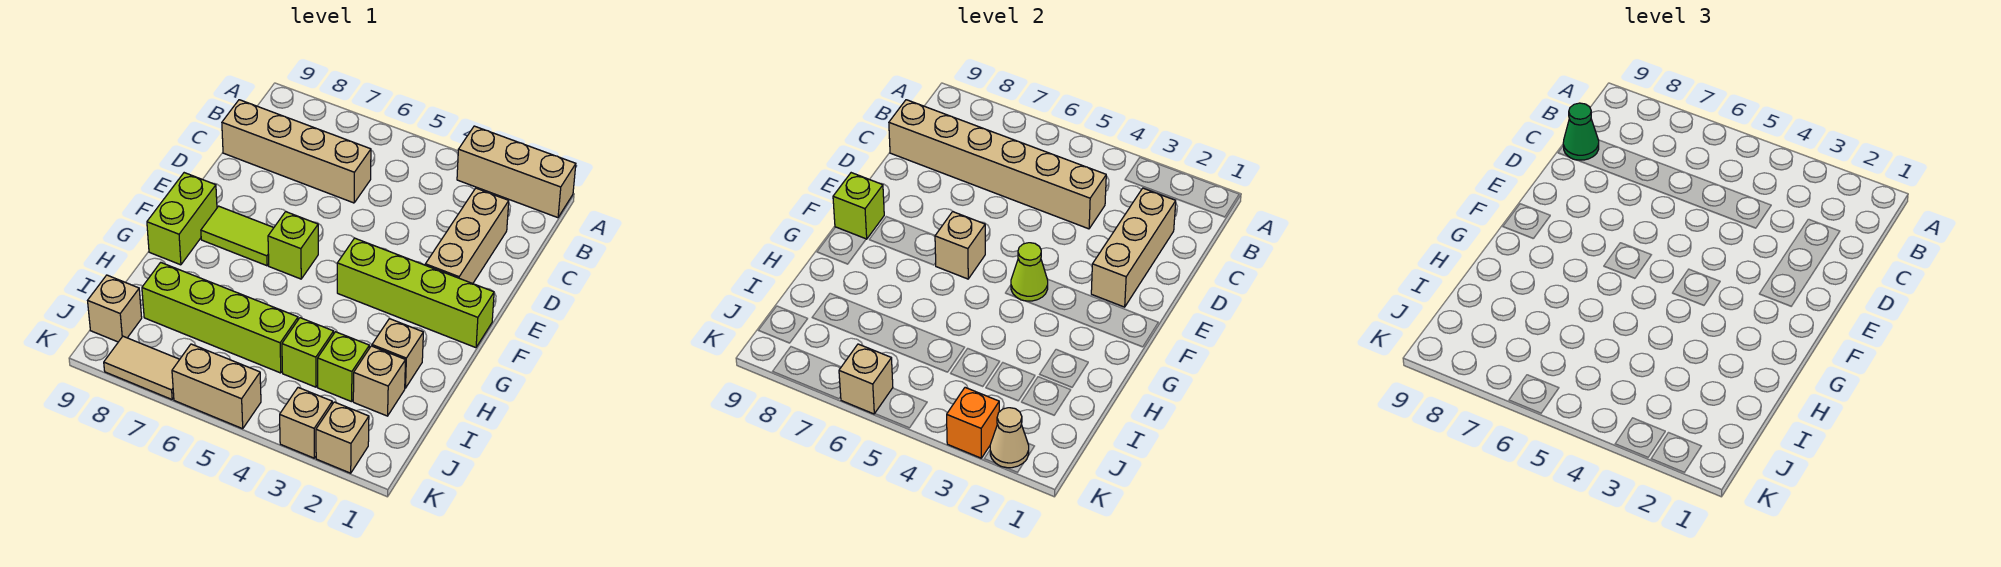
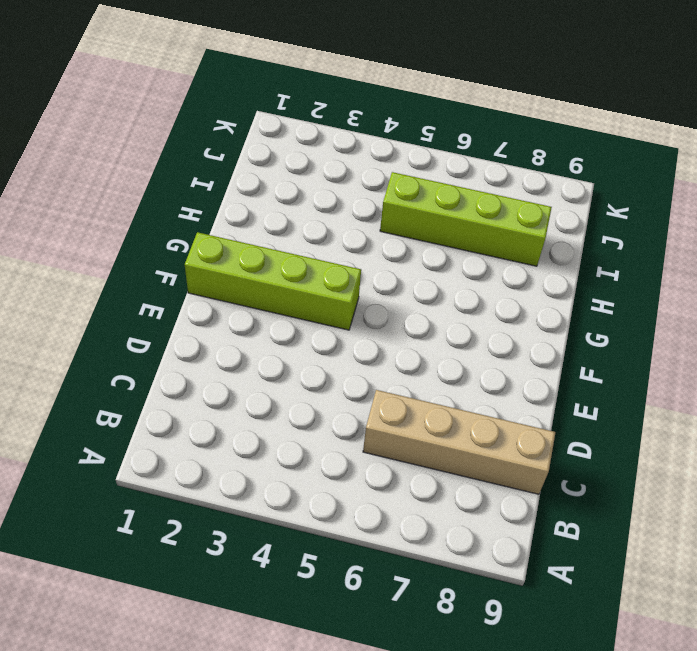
none -> tan 1x3 brick [457,126,576,218]
none -> tan 1x3 brick [425,188,509,284]
none -> lime 1x1 brick [268,212,318,279]

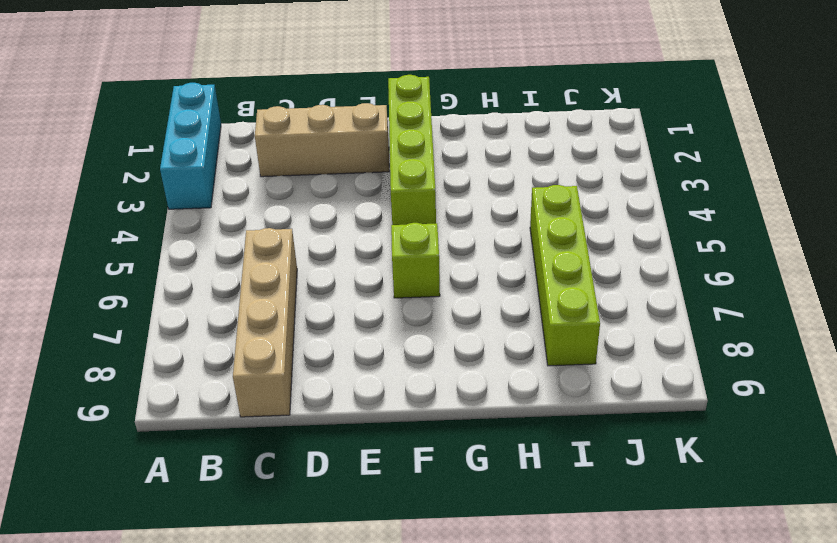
cyan 1x3 brick [160,83,221,209] -> tan 1x3 brick [457,126,576,218]
none -> lime 1x2 tile [201,206,274,266]
none -> lime 1x2 brick [147,173,217,265]
none -> tan 1x1 brick [372,319,423,388]

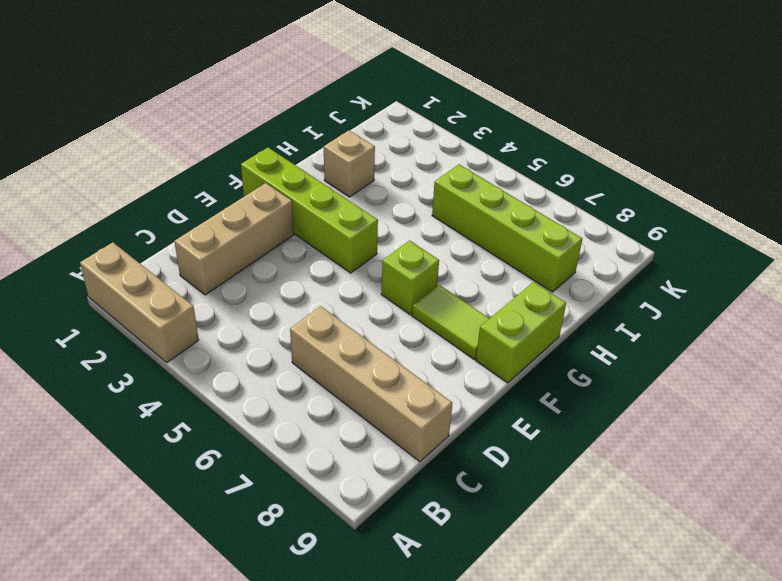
none -> tan 1x1 brick [353,346,406,416]
none -> lime 1x1 brick [318,332,369,402]
none -> lime 1x1 brick [282,318,334,387]

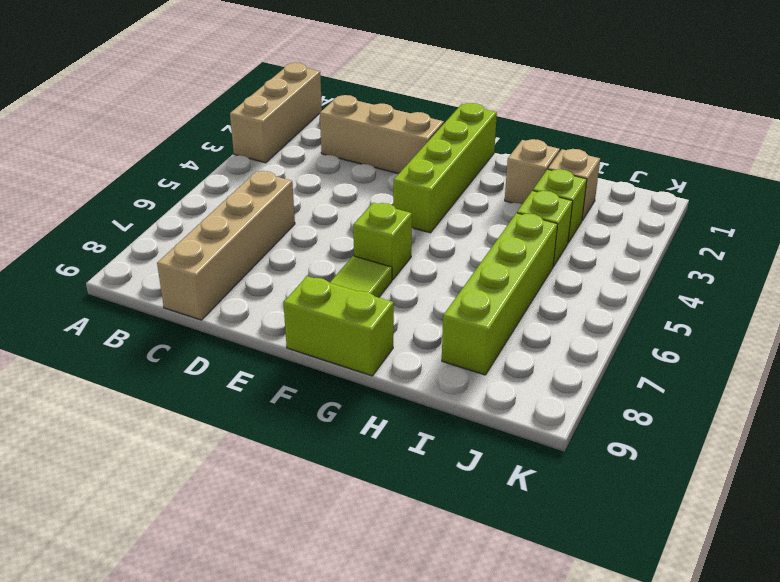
none -> tan 1x1 brick [88,275,142,342]
none -> tan 1x1 brick [316,402,369,473]
none -> tan 1x1 brick [280,388,332,458]

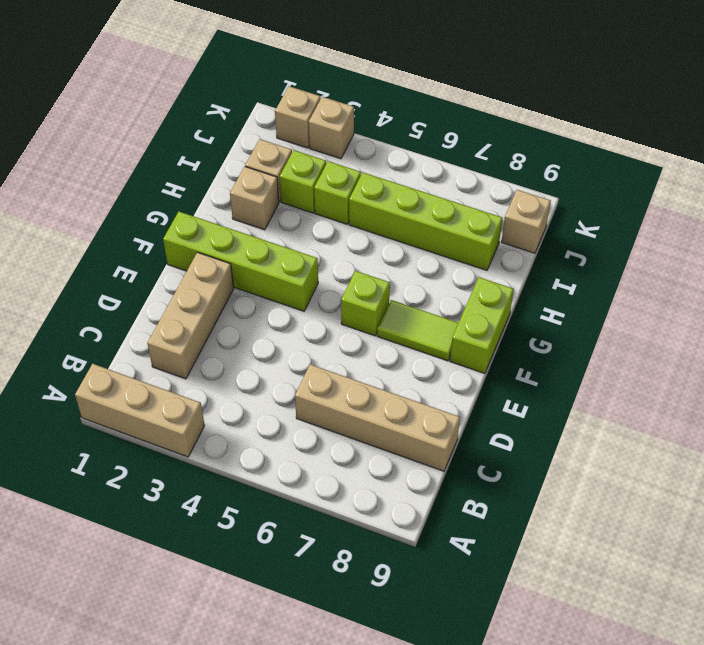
none -> tan 1x2 brick [172,344,261,429]
none -> tan 1x2 tile [104,336,180,399]
none -> tan 1x3 brick [1091,188,1176,307]

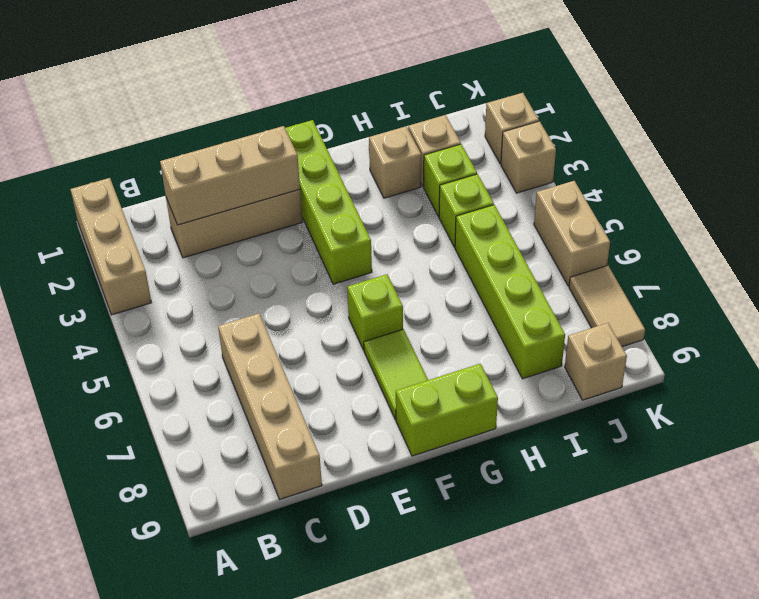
none -> tan 1x6 brick [889,100,1106,229]
none -> lime 1x1 cone [1011,243,1048,301]
none -> tan 1x1 brick [935,212,985,279]

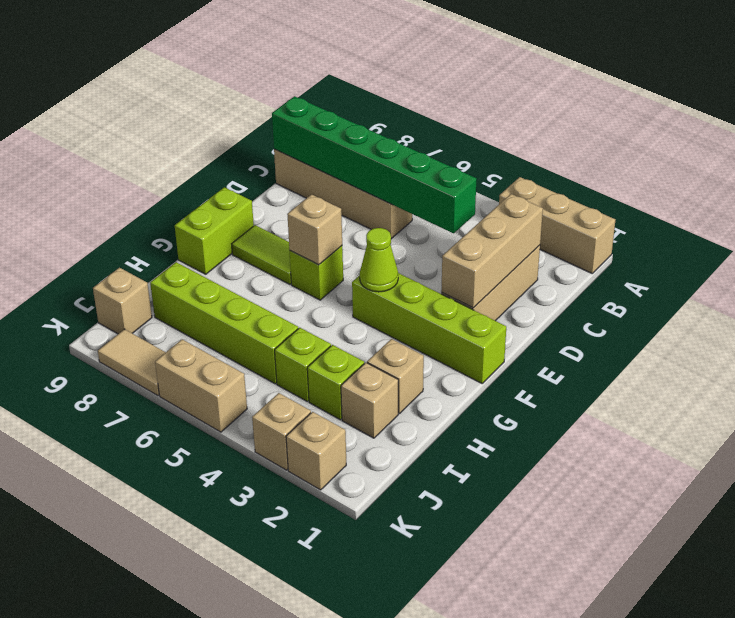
green 1x6 brick [272,96,476,233] -> tan 1x6 brick [889,100,1106,229]
none -> lime 1x1 brick [833,173,884,239]
none -> tan 1x1 cone [990,408,1029,468]
none -> orange 1x1 brick [947,388,999,458]

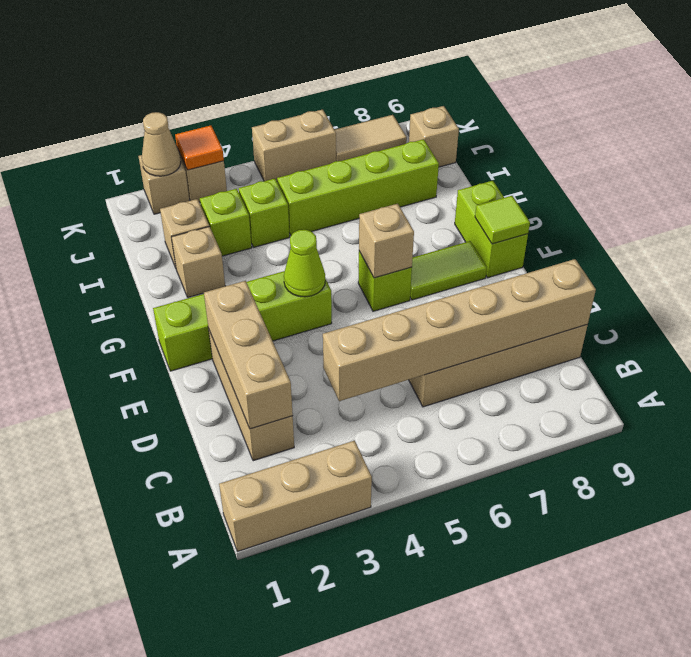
lime 1x1 tile [475,196,530,244] -> lime 1x1 brick [833,173,884,239]
orange 1x1 tile [175,125,224,170] -> orange 1x1 brick [947,388,999,458]
none -> tan 1x1 brick [839,344,893,414]
none -> green 1x1 cone [1563,103,1599,160]

